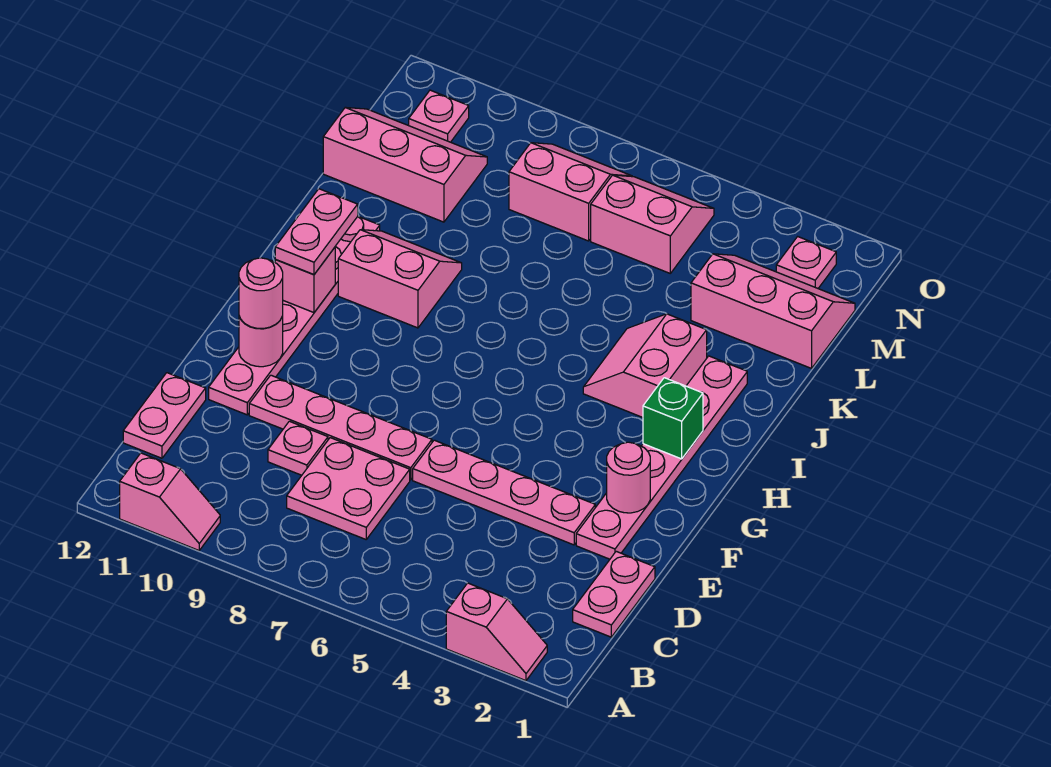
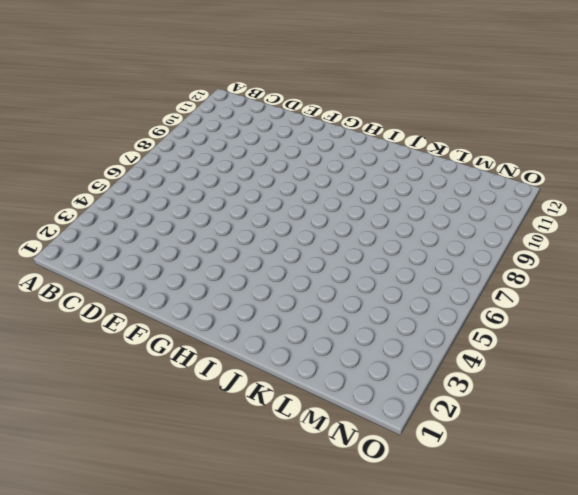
none -> pink 1x2 slope [446,583,547,681]
none -> pink 1x2 slope [120,453,220,550]
none -> pink 1x2 plate [573,551,655,637]

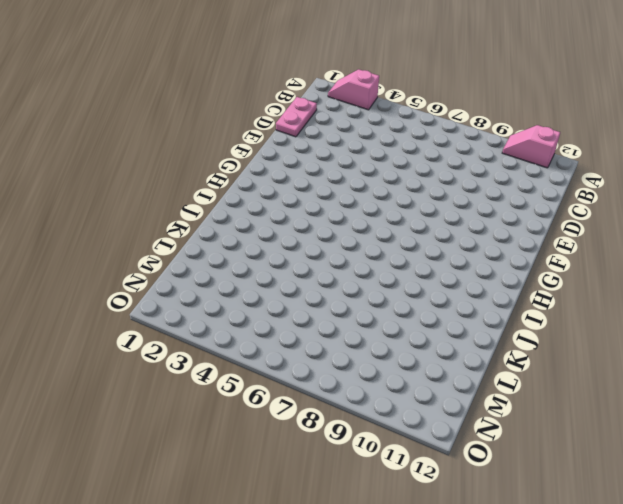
none -> pink 2x2 plate [287,438,410,539]
none -> pink 1x2 plate [123,373,206,458]
none -> pink 1x1 plate [268,421,328,475]

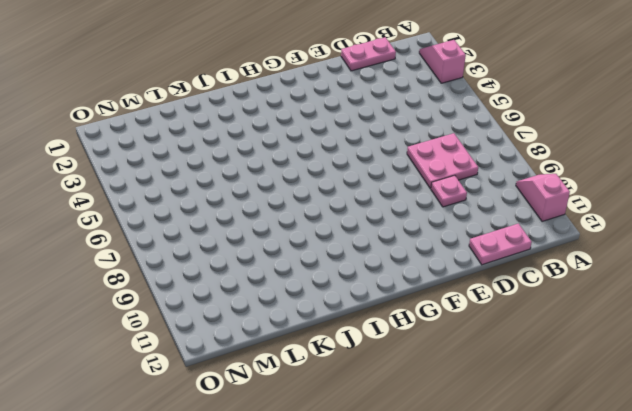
none -> pink 1x6 plate [576,356,747,559]
none -> pink 1x4 plate [413,440,595,545]
none -> pink 1x4 plate [249,375,432,480]

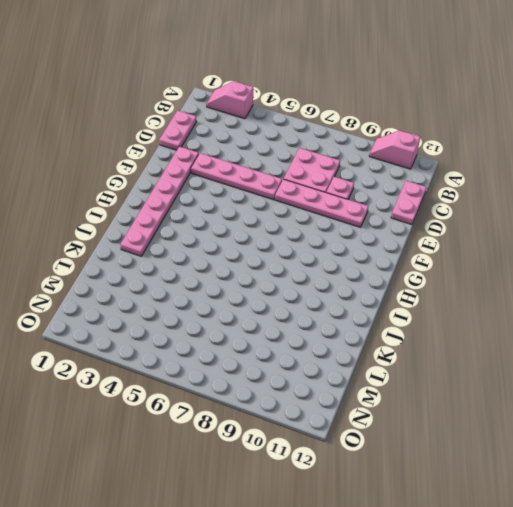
none -> pink 1x6 plate [209,217,380,415]
none -> pink 2x2 slope [583,314,707,417]
none -> pink 2x2 slope [338,230,462,328]

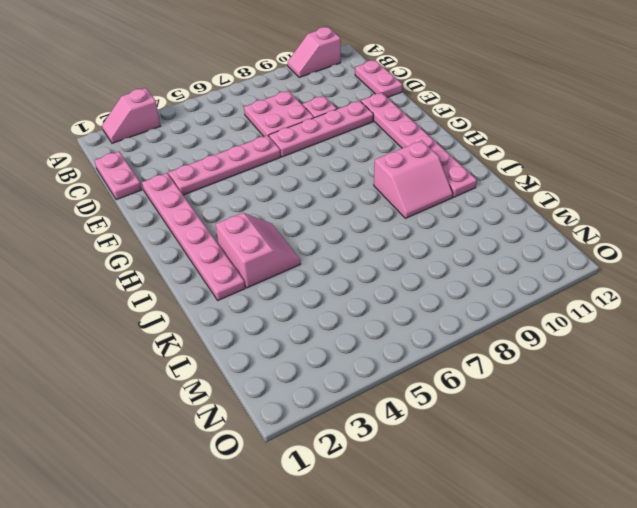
none -> pink 2x3 slope [691,254,855,368]
none -> pink 2x3 slope [323,107,487,222]
none -> pink 2x2 slope [591,175,714,273]

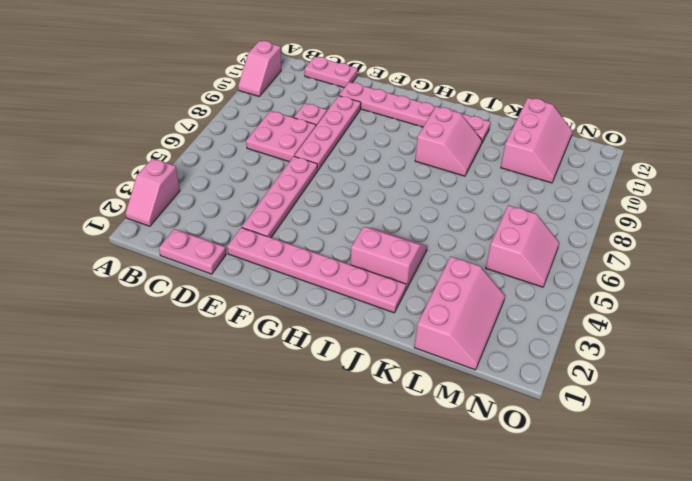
none -> pink 2x2 slope [509,143,632,241]
none -> pink 1x1 plate [776,237,836,288]
none -> pink 1x1 plate [409,90,469,142]

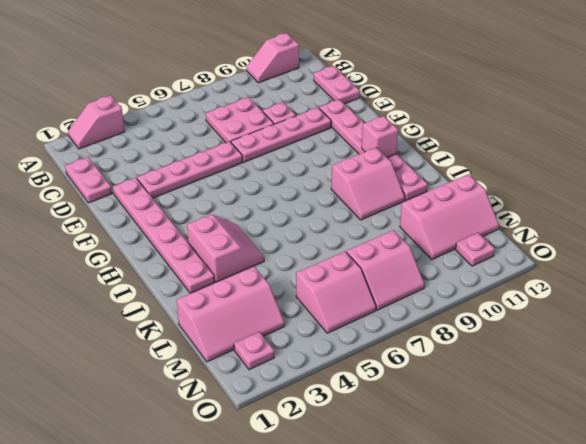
none -> pink 1x1 round brick [607,442,650,513]
none -> pink 1x1 round brick [239,316,283,367]
none -> green 1x1 brick [643,378,703,459]

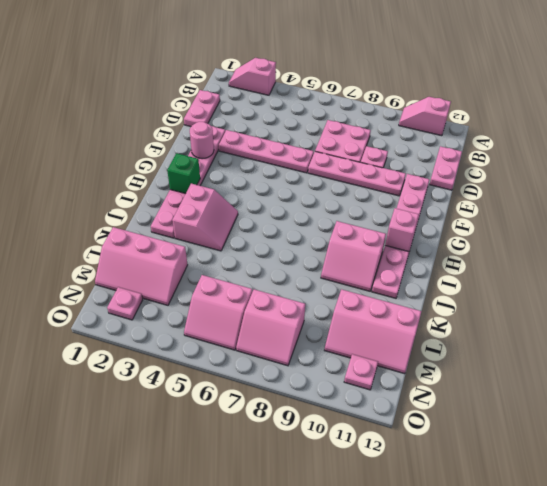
none -> pink 1x1 round brick [239,316,283,367]
none -> pink 1x1 round brick [239,258,283,329]
none -> pink 1x2 plate [275,189,358,275]

